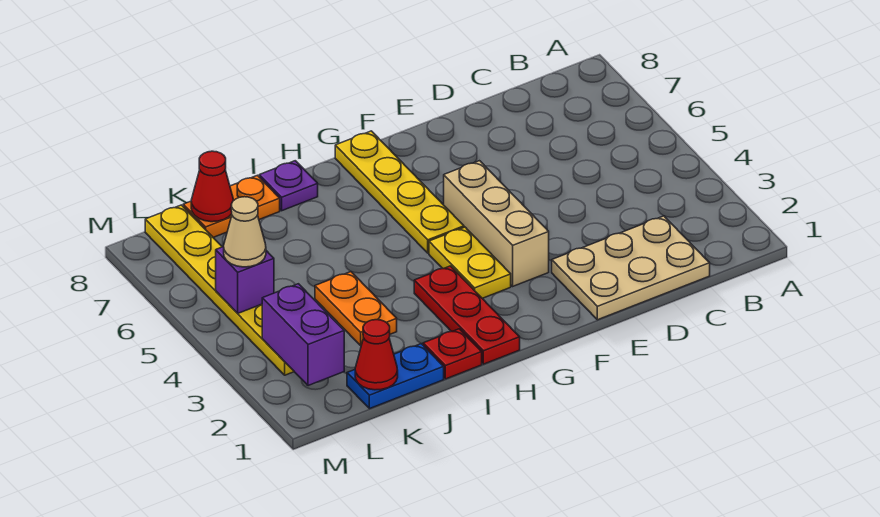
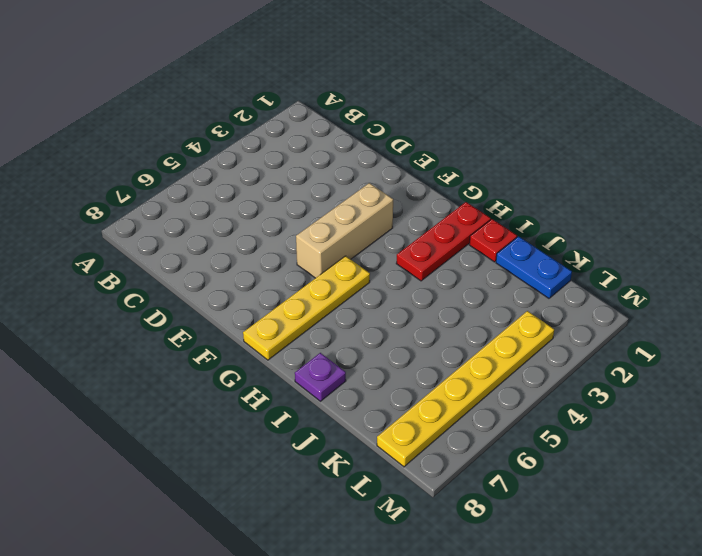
none -> tan 2x3 plate [552,216,710,320]
none -> yellow 1x2 plate [429,227,511,298]
none -> orange 1x2 plate [315,272,397,345]

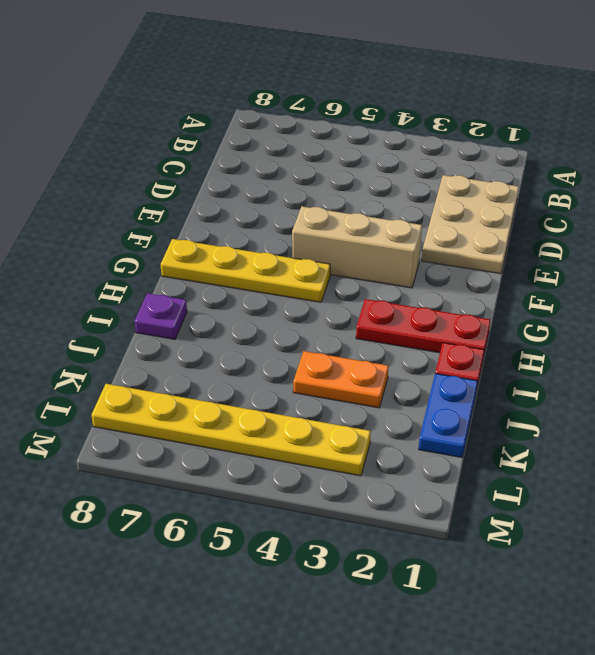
none -> yellow 1x2 plate [429,227,511,298]
none -> orange 1x2 plate [183,175,280,237]
none -> red 1x1 cone [355,320,398,390]

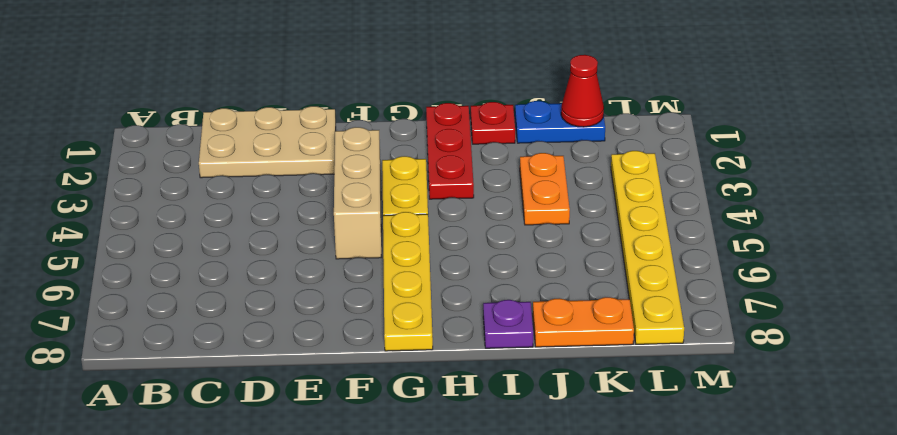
none -> red 1x1 cone [191,151,233,222]
none -> purple 1x2 brick [262,284,344,386]
none -> purple 1x1 brick [216,247,274,313]

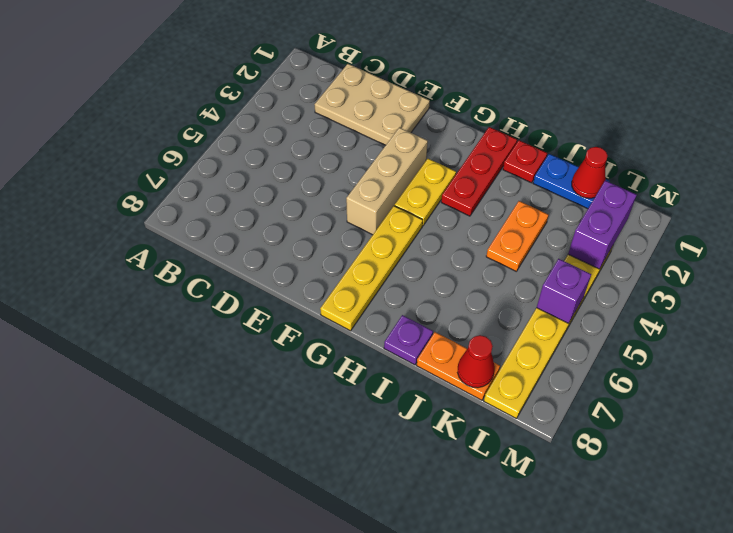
none -> tan 1x1 cone [224,197,266,267]

